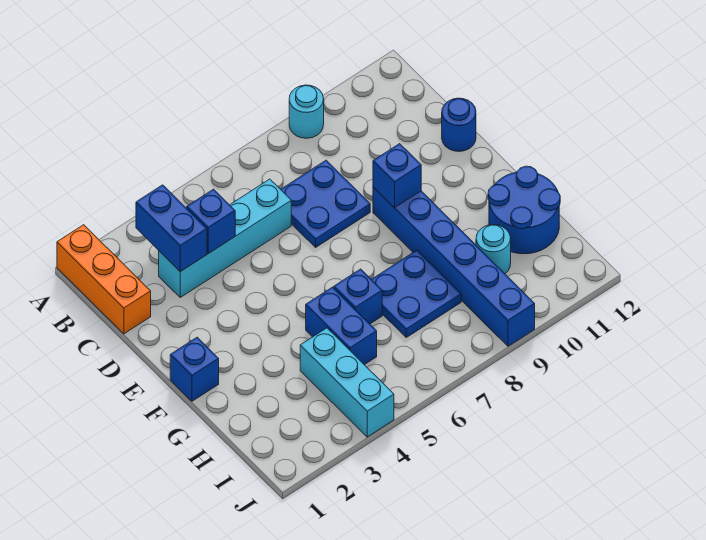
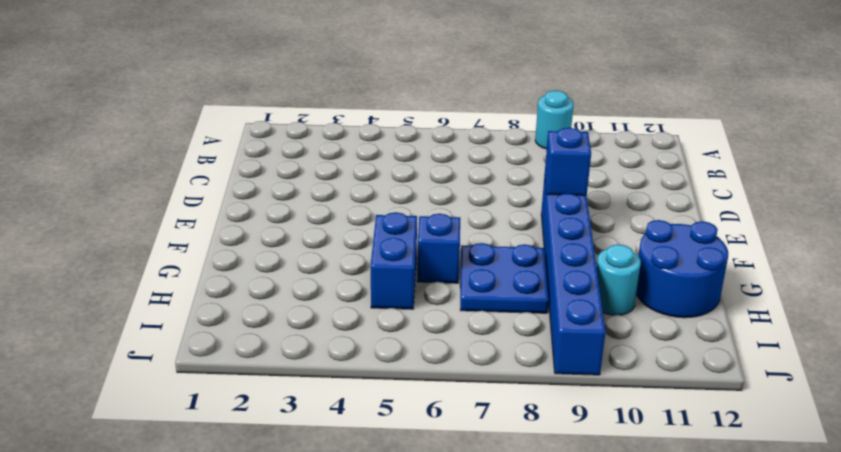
none -> orange 1x3 brick [57,225,151,334]
none -> cyan 1x4 brick [159,179,291,297]
none -> blue 2x2 plate [281,160,370,247]

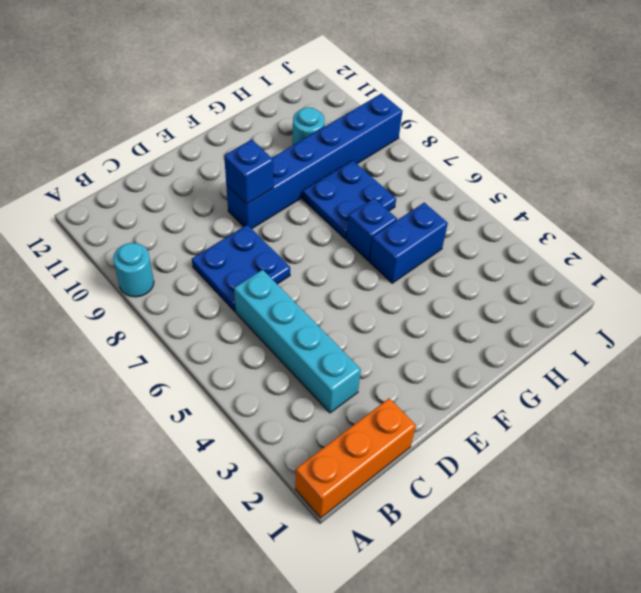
none -> blue 1x1 round brick [442,98,476,151]
none -> blue 1x1 brick [170,337,219,401]
none -> blue 2x2 round brick [488,166,560,254]

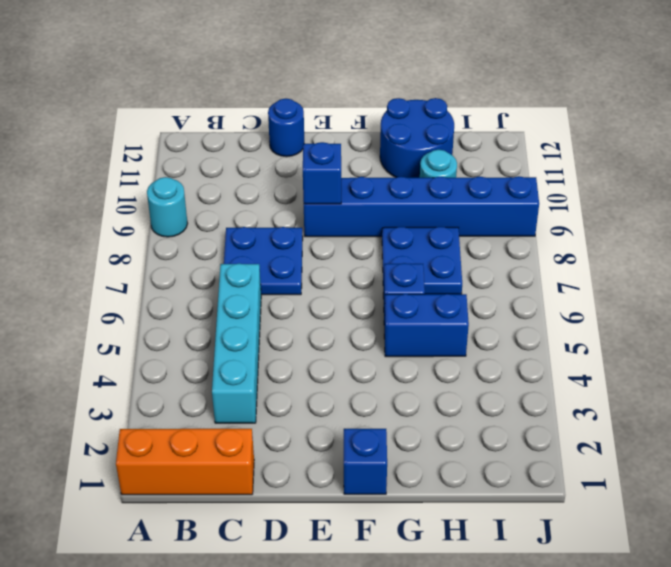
none -> cyan 1x3 brick [300,328,394,437]
none -> blue 1x2 brick [136,185,207,272]
none -> blue 1x1 brick [187,189,235,254]

